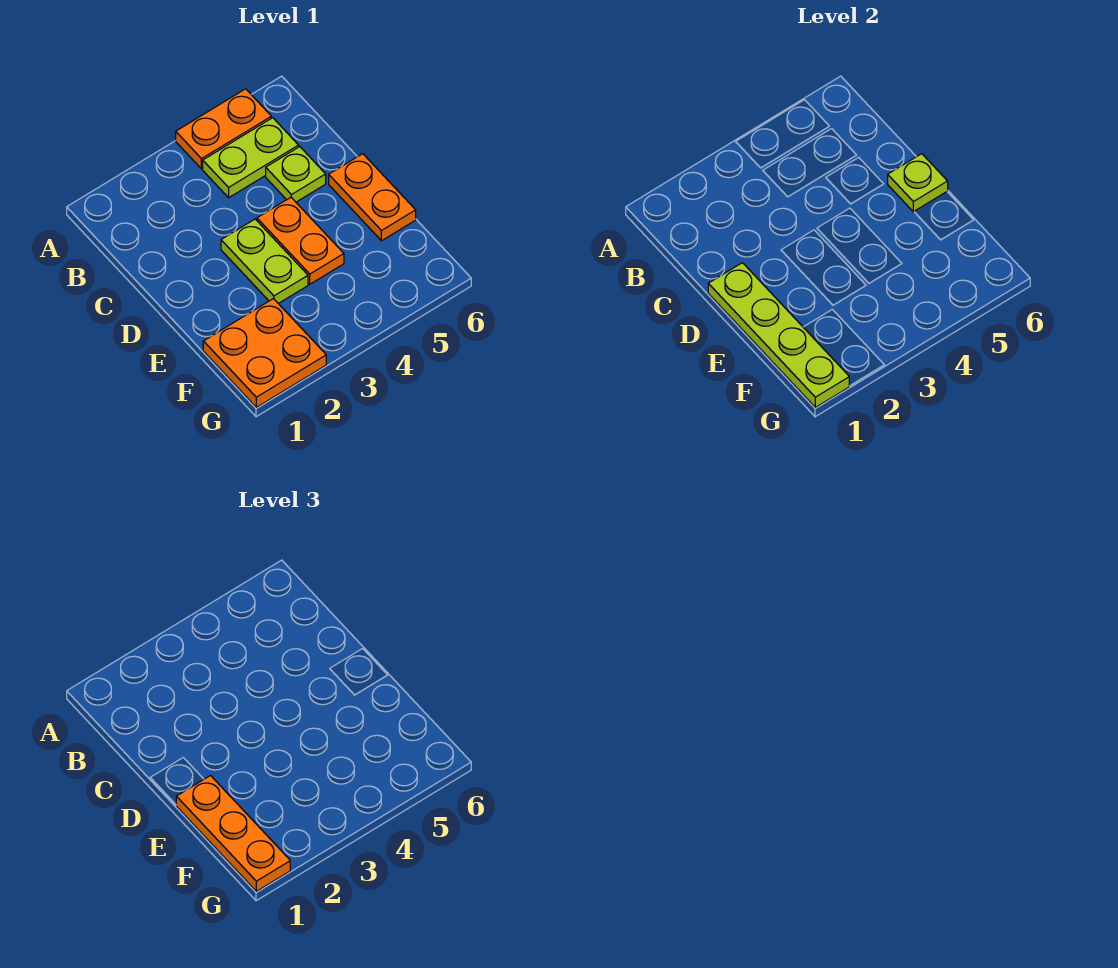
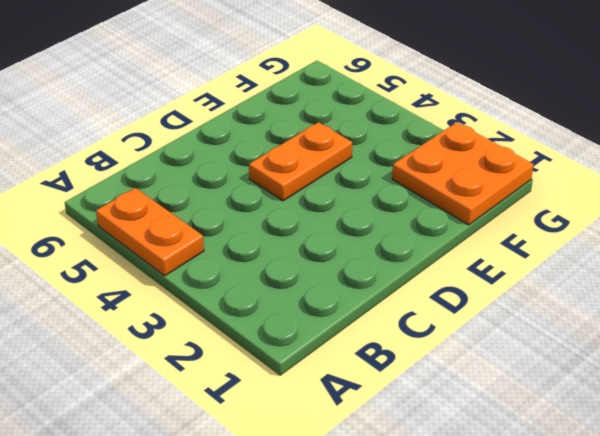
none -> lime 1x2 plate [203,118,299,198]
none -> lime 1x1 plate [266,147,326,202]

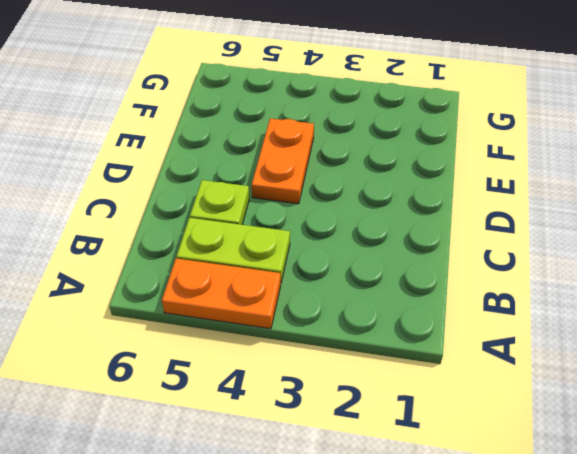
none -> lime 1x2 plate [221,219,308,304]
none -> orange 1x2 plate [329,154,416,241]

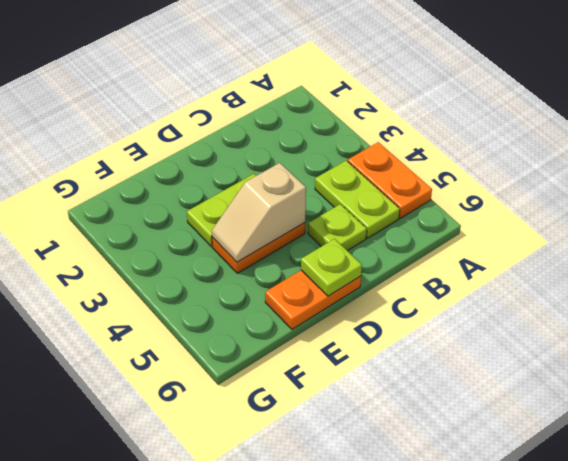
tan 1x2 slope [212,163,306,262] -> none
none -> orange 2x2 plate [203,299,326,407]
none -> lime 1x4 plate [708,263,849,407]

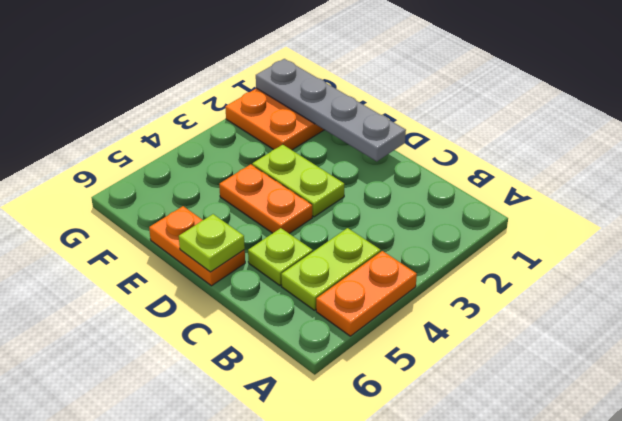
grey 1x4 plate [256,59,406,161] -> lime 1x4 plate [708,263,849,407]
none -> orange 1x3 plate [176,776,290,891]

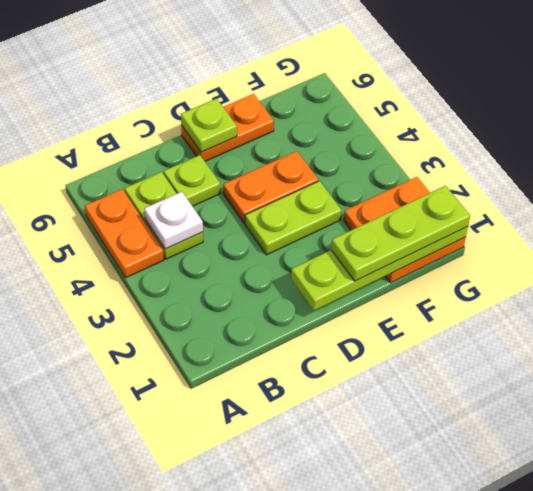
white 1x1 plate [144,192,203,249] -> none
lime 1x3 plate [331,186,470,281] -> orange 1x3 plate [176,776,290,891]

